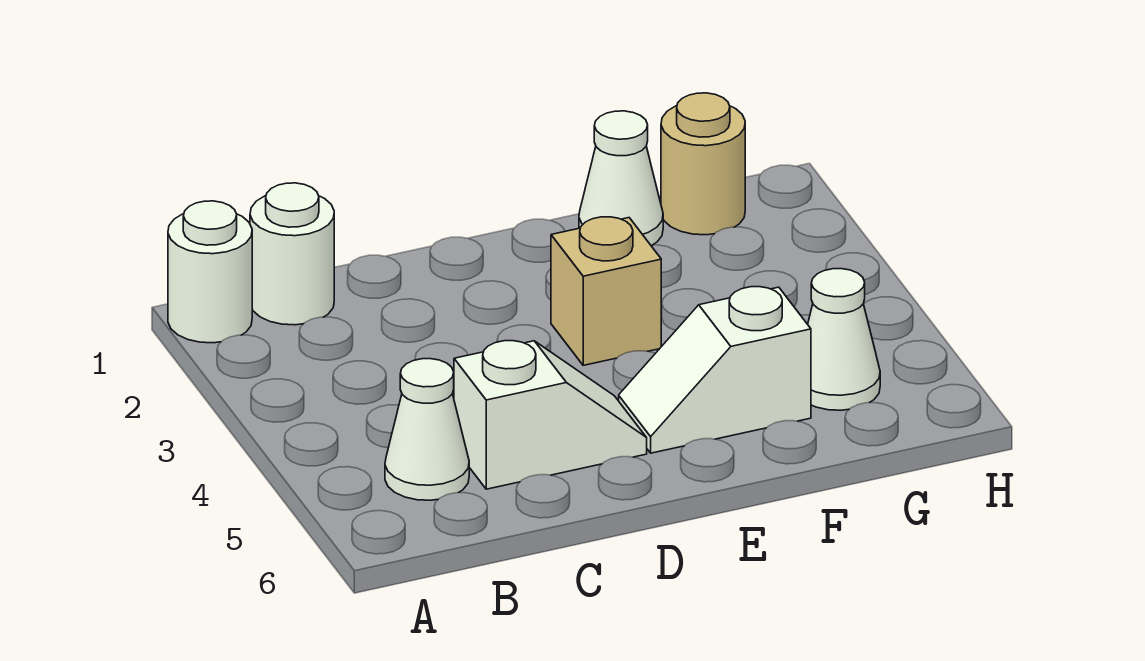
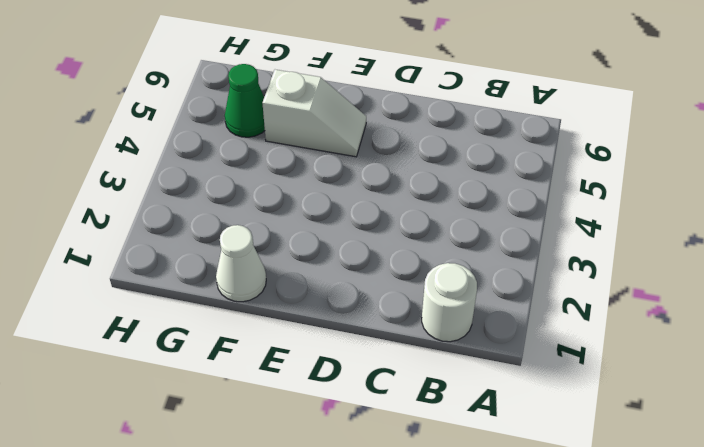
green 1x1 cone [225,64,265,137] -> white 1x1 cone [808,269,880,410]
none -> white 1x1 round brick [168,201,252,343]
none -> white 1x1 cone [385,359,469,500]

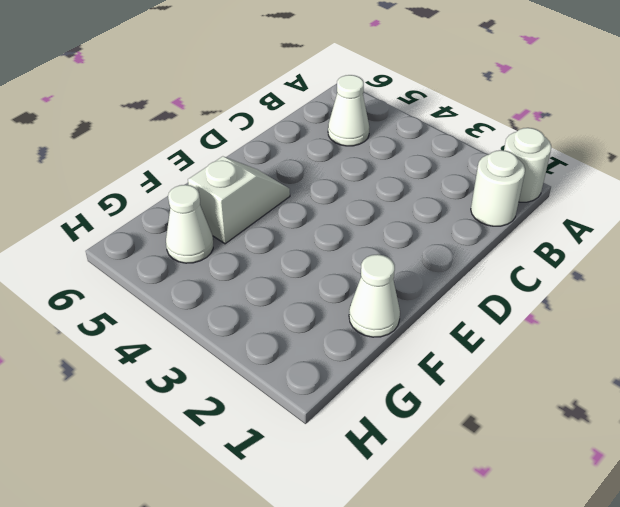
none -> white 1x2 slope [454,341,647,489]
none -> tan 1x1 brick [551,217,661,365]

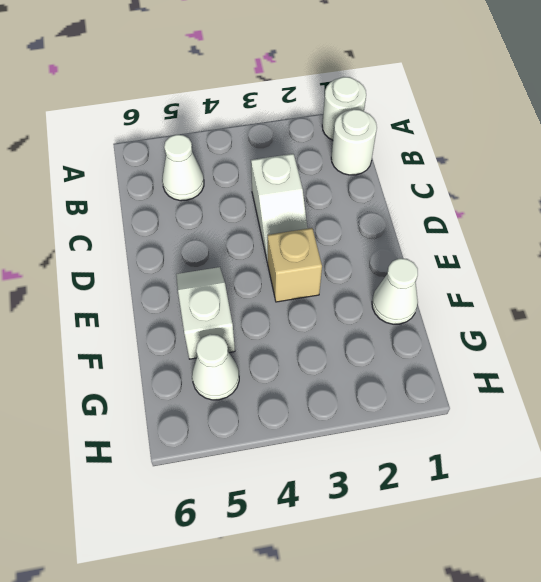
white 1x2 slope [251,154,307,263] -> white 1x2 slope moved to [454,341,647,489]
none -> tan 1x1 round brick [661,93,745,235]

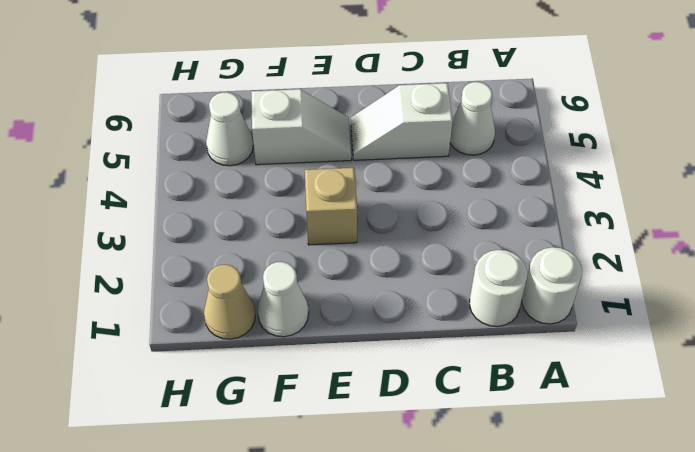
tan 1x1 cone [204,264,255,339] -> tan 1x1 round brick [661,93,745,235]

